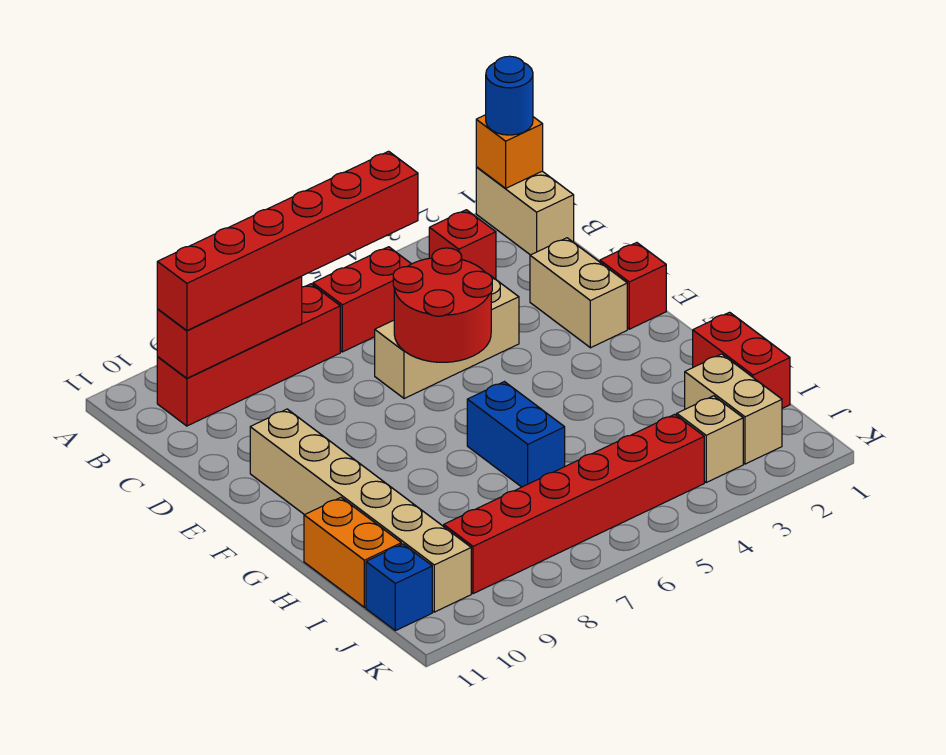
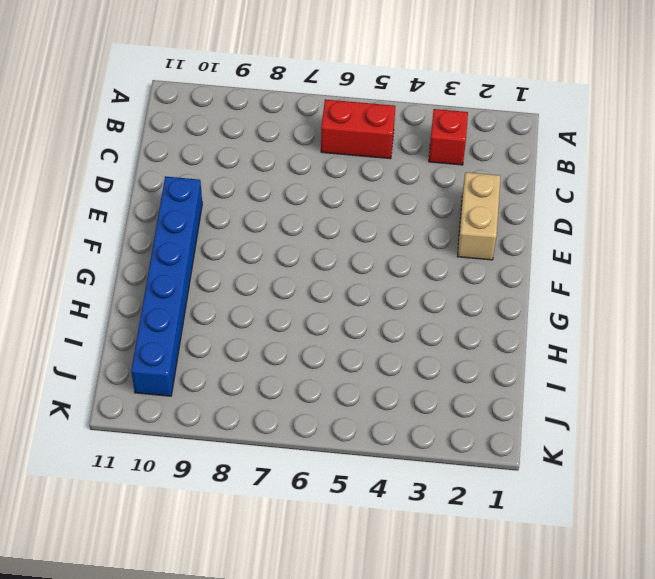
blue 1x6 brick [131,176,202,396] -> tan 1x6 brick [250,409,471,612]
none -> tan 1x2 brick [476,167,574,255]
none -> red 1x4 brick [157,284,340,426]
none -> tan 1x3 brick [375,276,519,399]

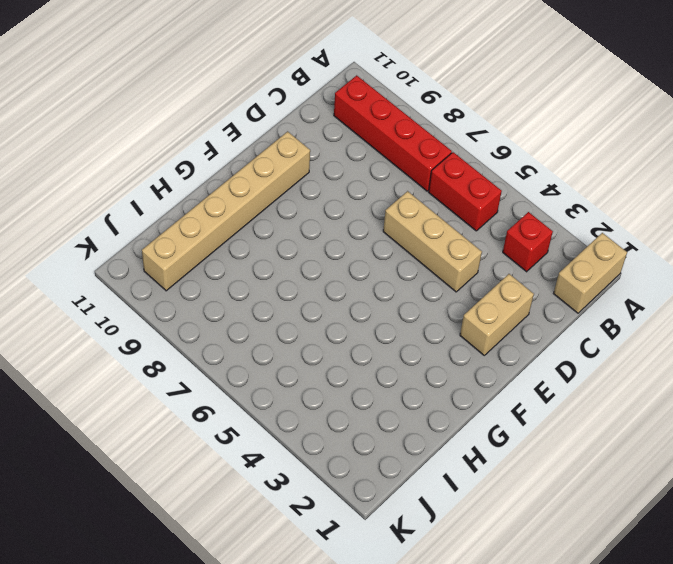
none -> red 1x1 brick [600,243,666,329]
none -> blue 1x2 brick [467,382,565,487]
none -> red 1x2 brick [693,312,790,408]

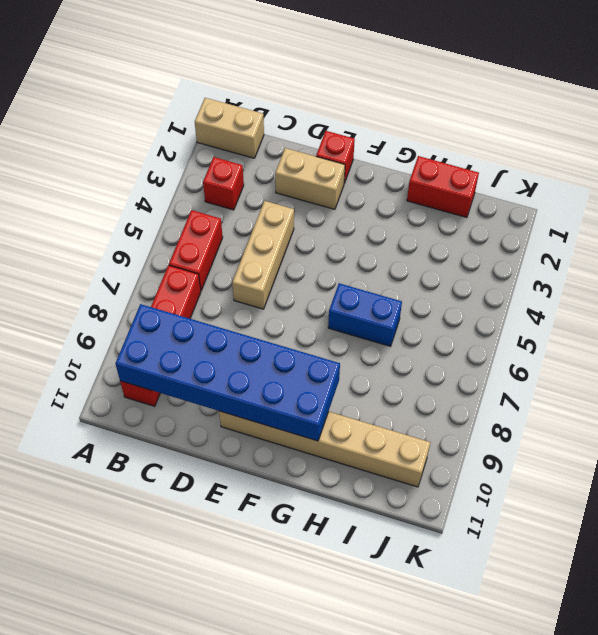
blue 2x6 brick [115,304,340,441] -> red 1x3 brick [157,277,302,378]
none -> orange 1x2 brick [304,498,401,607]
none -> tan 1x2 brick [685,354,782,464]
none -> tan 1x1 brick [677,396,743,482]

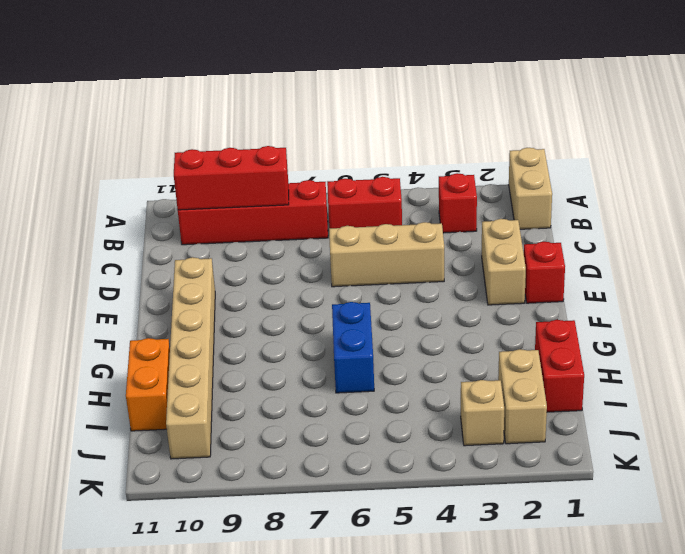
none -> red 1x6 brick [444,414,704,594]
none -> blue 1x1 brick [366,544,432,631]
none -> orange 1x1 brick [476,115,543,189]

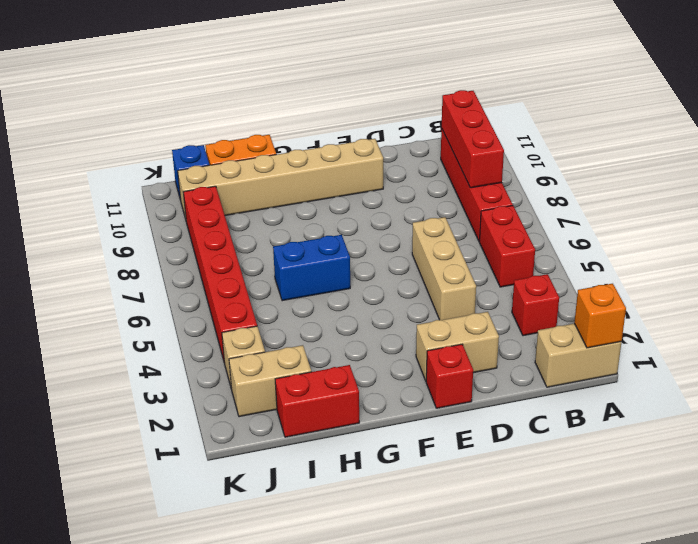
none -> red 2x2 round brick [393,248,492,362]
none -> blue 1x1 round brick [486,56,533,135]
none -> red 1x6 brick [157,151,418,330]

